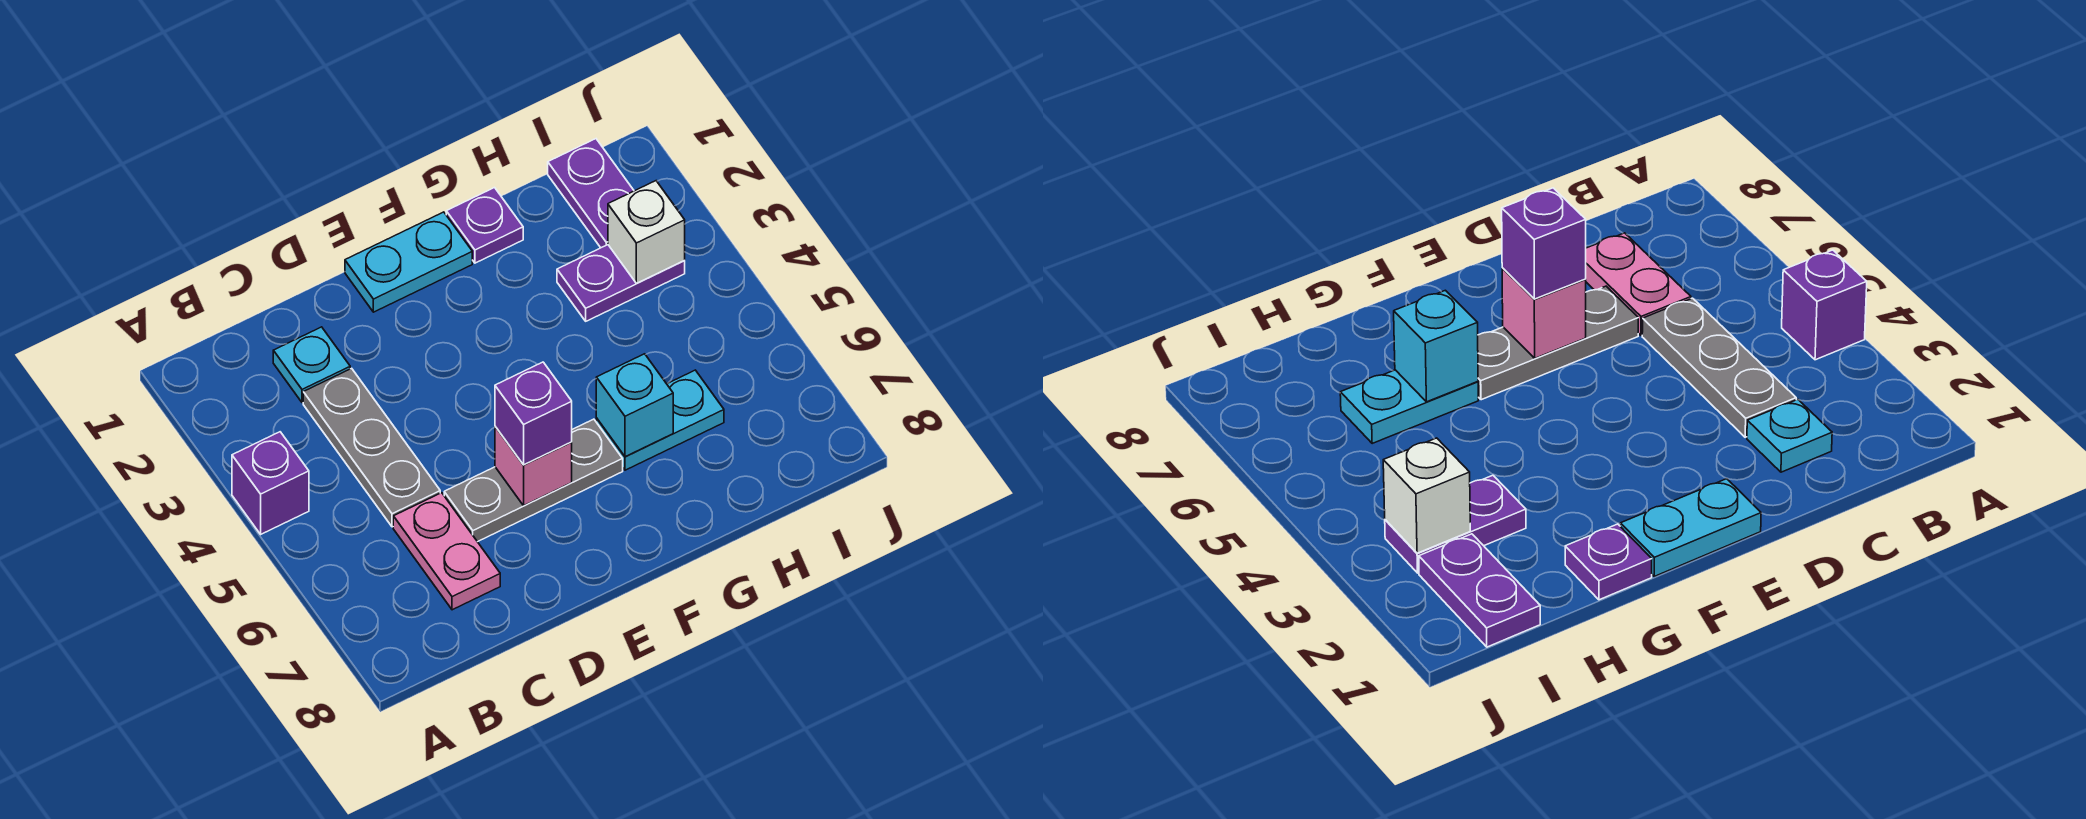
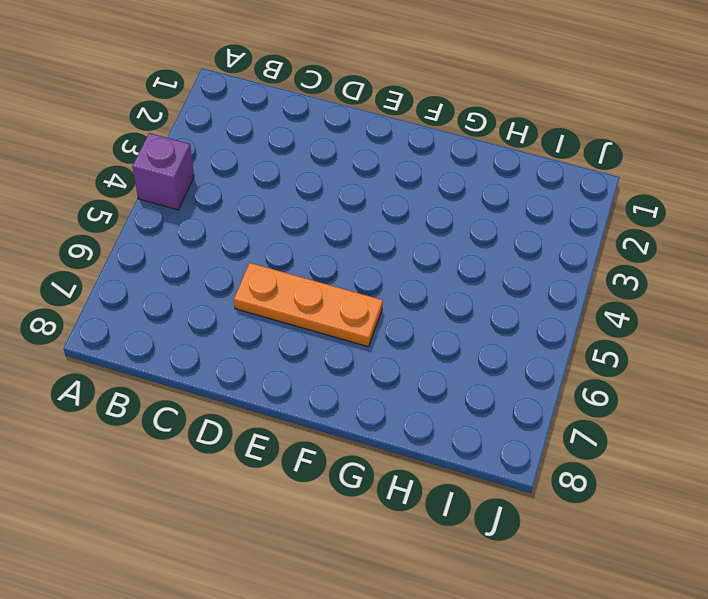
orange 1x3 plate [234,263,383,347] -> grey 1x3 plate [444,419,623,542]
none -> cyan 1x1 plate [273,327,350,403]
none -> grey 1x3 plate [303,368,440,527]
none -> pink 1x2 plate [393,493,500,610]

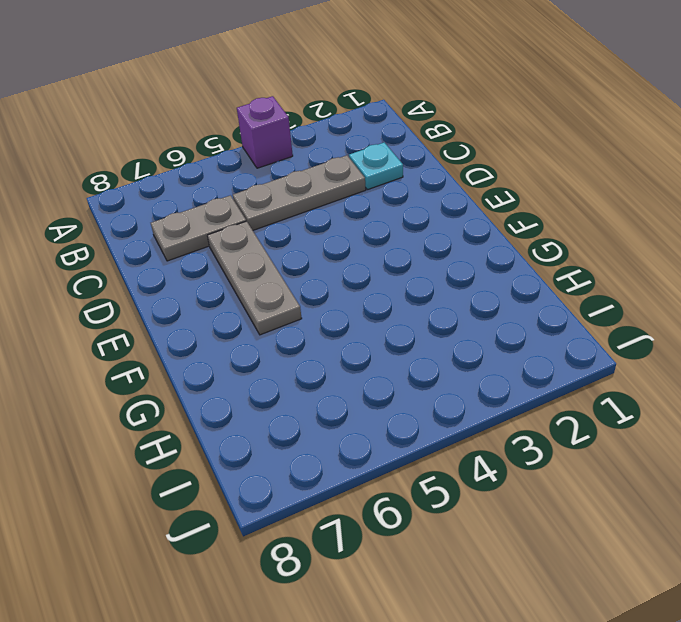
grey 1x2 plate [151,195,246,261] -> pink 1x2 plate [393,493,500,610]
none -> cyan 1x2 plate [345,212,472,312]
none -> purple 1x1 plate [446,188,523,263]
none -> cyan 1x2 plate [596,370,724,470]

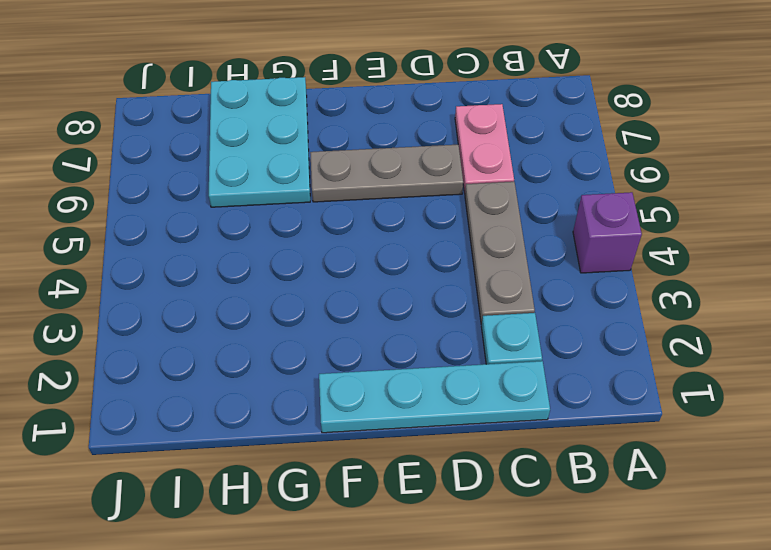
cyan 1x4 plate [319,361,550,433] -> cyan 1x2 plate [345,212,472,312]
cyan 2x3 plate [209,77,310,207] -> cyan 1x2 plate [596,370,724,470]
none -> purple 1x1 plate [446,188,523,263]
none -> purple 1x2 plate [557,245,685,321]
none -> purple 1x2 plate [548,139,634,248]

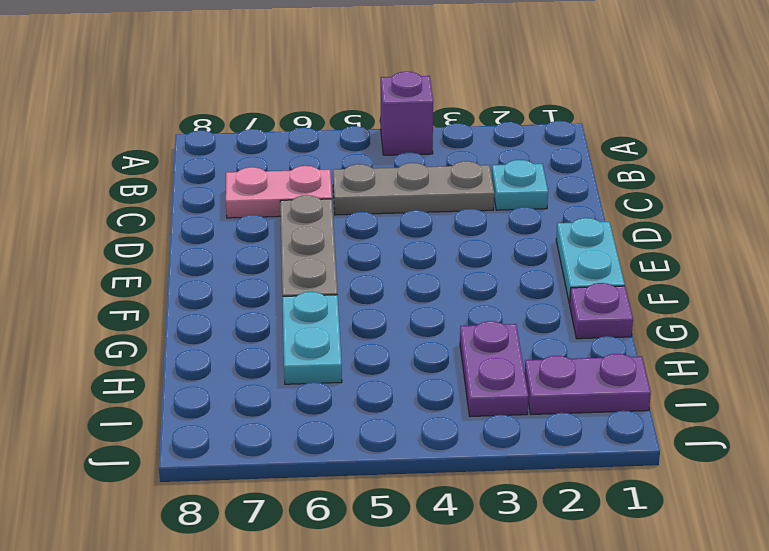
none -> pink 1x1 brick [495,427,572,506]
none -> cyan 1x1 brick [596,354,673,457]
none -> white 1x1 brick [608,181,685,283]

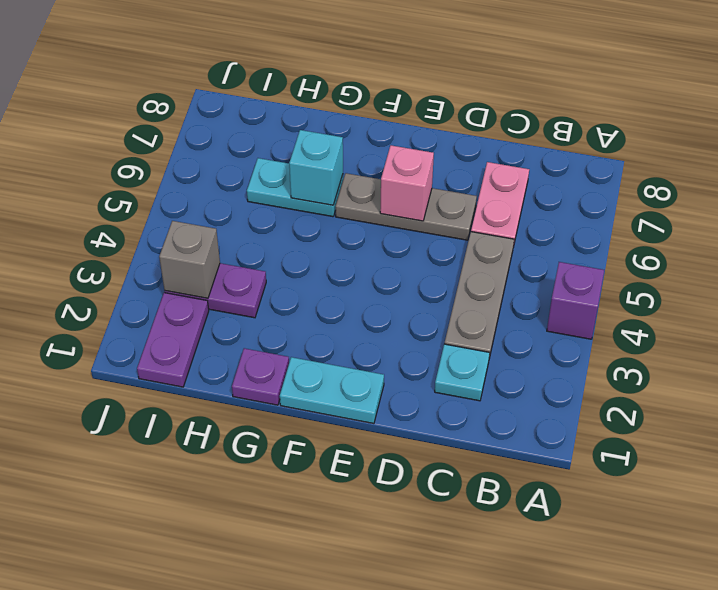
grey 1x1 brick [159,221,220,298] -> white 1x1 brick [608,181,685,283]
none -> purple 1x1 brick [495,362,572,465]

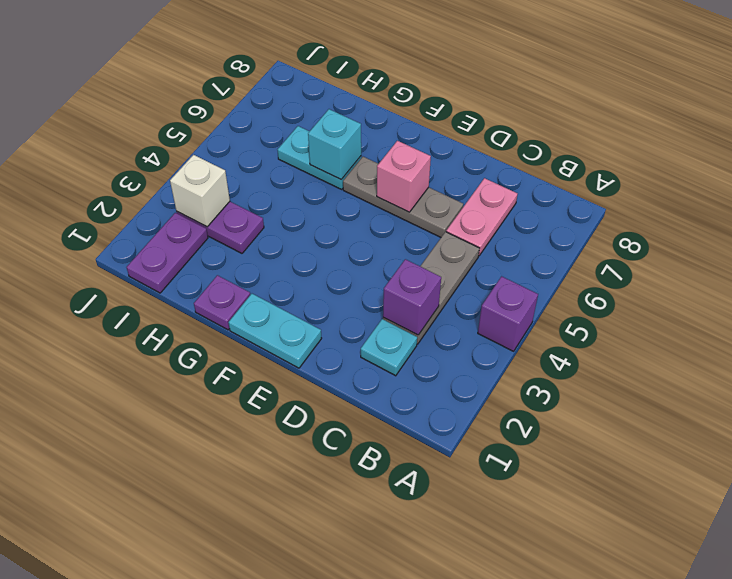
purple 1x1 brick [383,259,441,335] -> purple 1x1 brick moved to [495,362,572,465]

